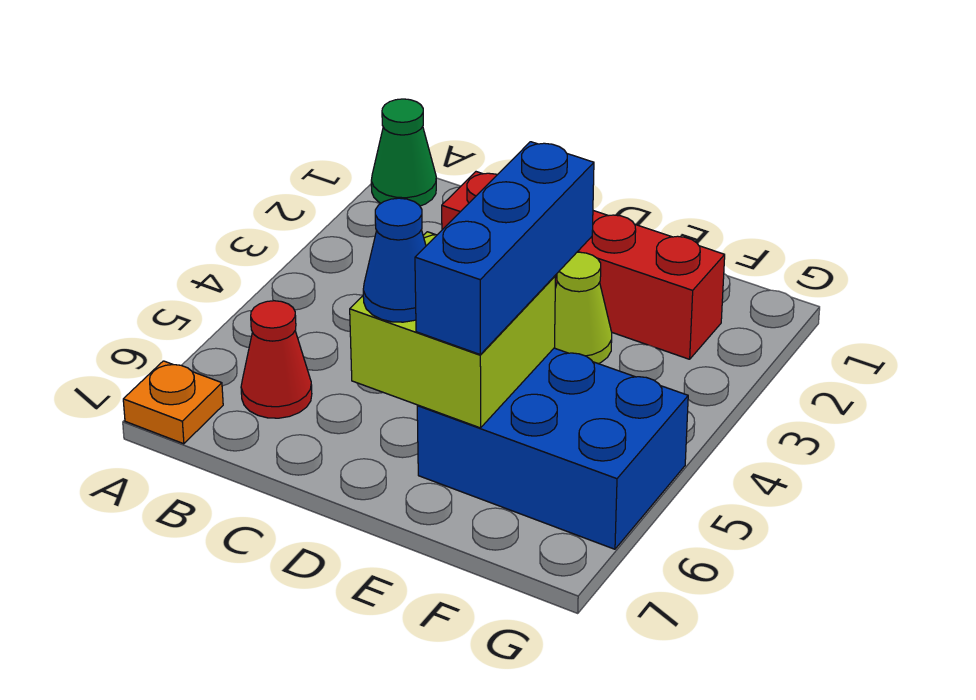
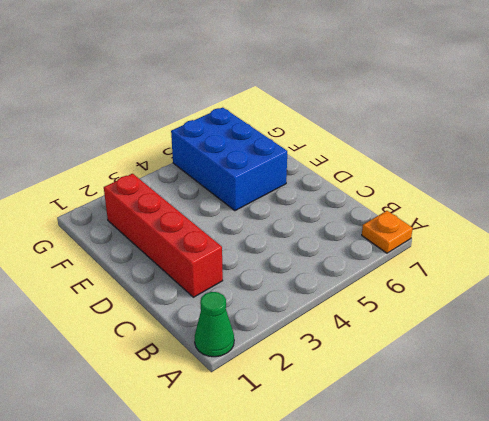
none -> red 1x1 cone [241,301,312,418]
none -> lime 1x1 cone [554,252,612,364]

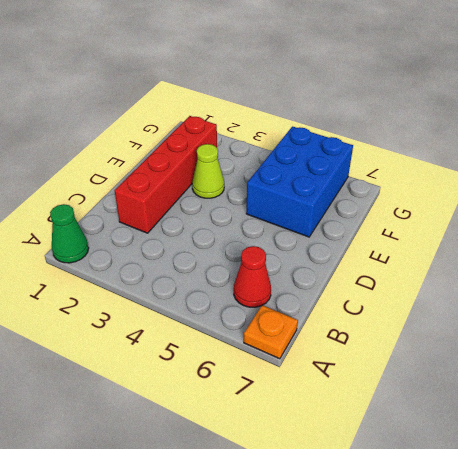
none -> lime 2x2 brick [350,232,556,428]
none -> blue 1x1 cone [363,198,426,322]

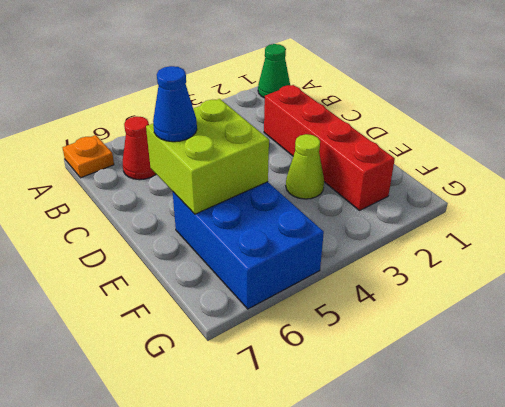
none -> blue 1x3 brick [415,142,594,354]

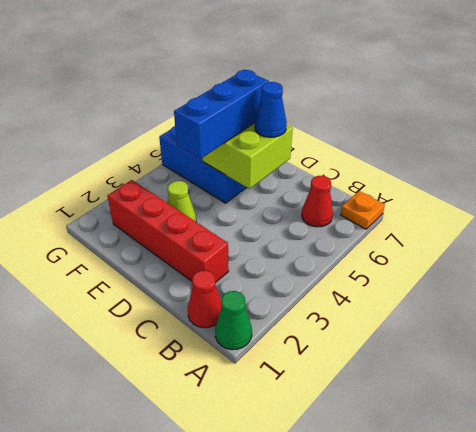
red 1x1 cone [188,270,222,328] -> none

